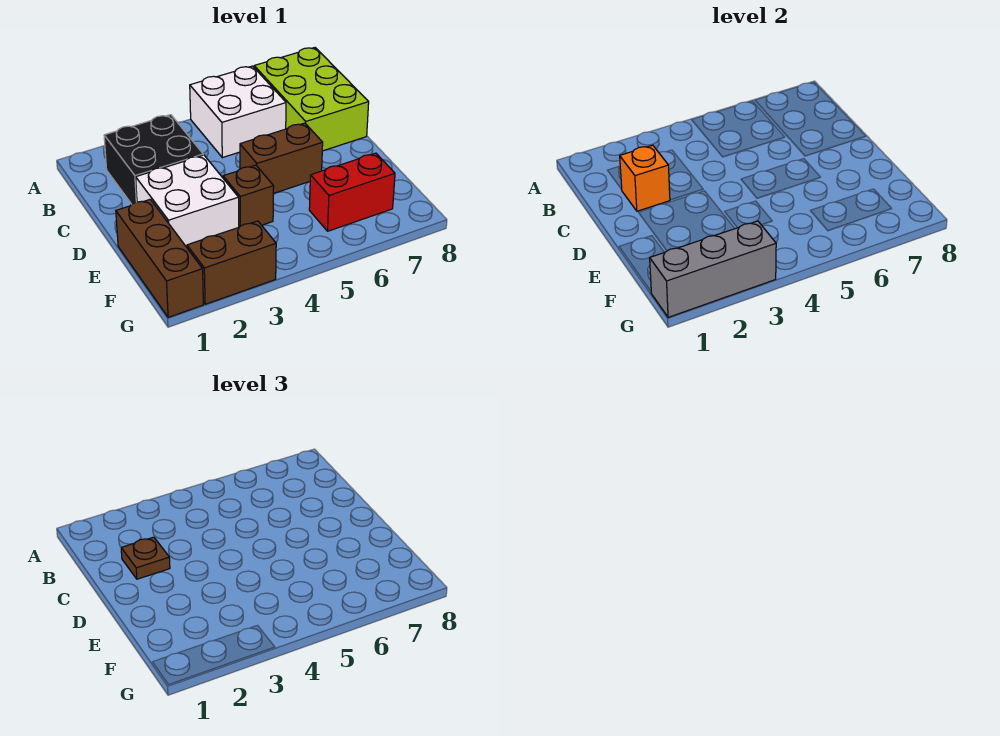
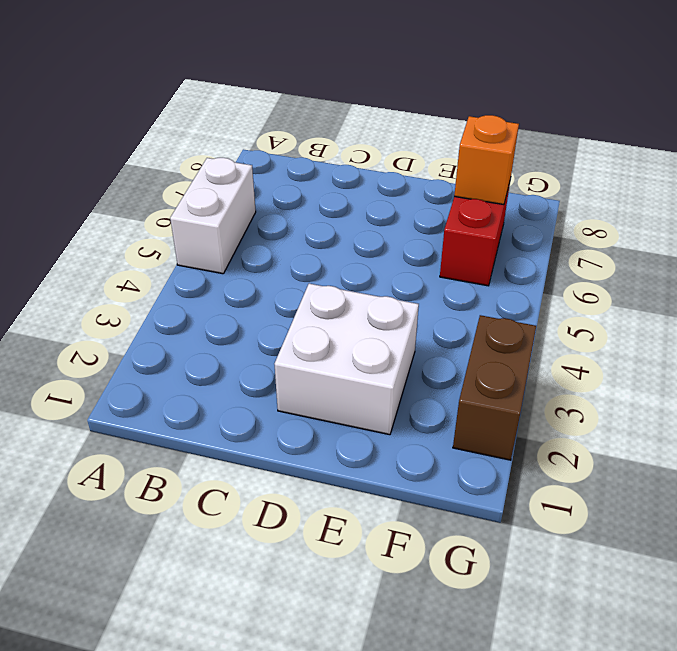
white 1x2 brick [170,158,256,274] -> white 2x2 brick [190,66,286,158]
orange 1x1 brick [454,115,519,205] -> orange 1x1 brick moved to [620,145,670,211]
none -> lime 2x3 brick [254,48,369,151]
none -> black 2x2 brick [104,115,203,204]
none -> brown 1x2 brick [240,123,323,194]

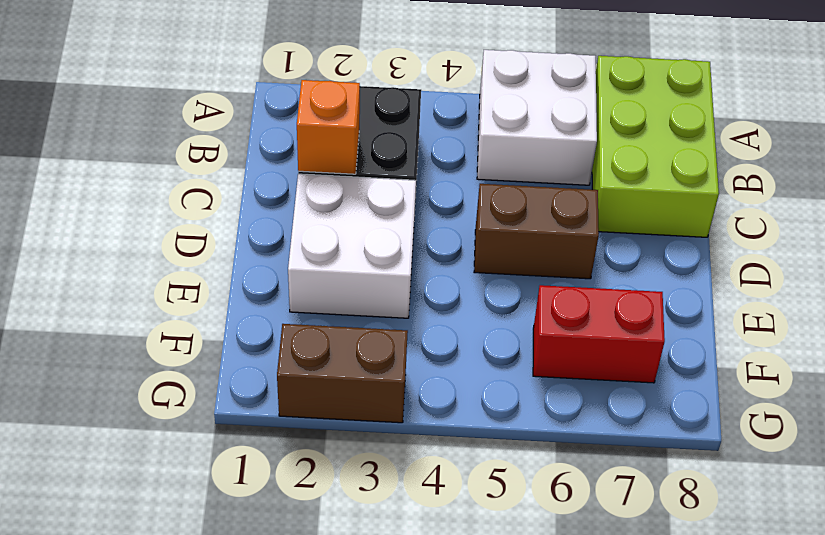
none -> brown 1x3 brick [116,199,203,317]
none -> brown 1x1 brick [223,165,274,227]
none -> grey 1x3 brick [650,221,776,317]

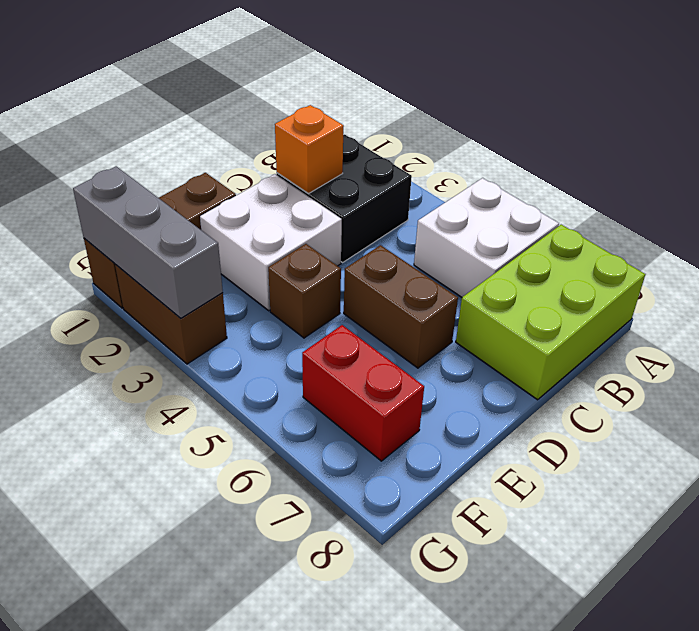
none -> brown 1x1 plate [121,537,170,579]

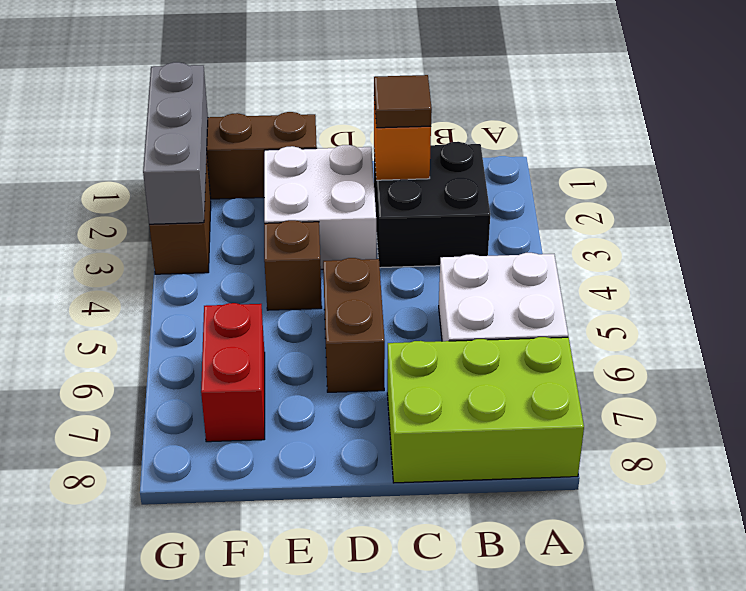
brown 1x1 tile [374,75,432,128] -> brown 1x1 plate [121,537,170,579]

